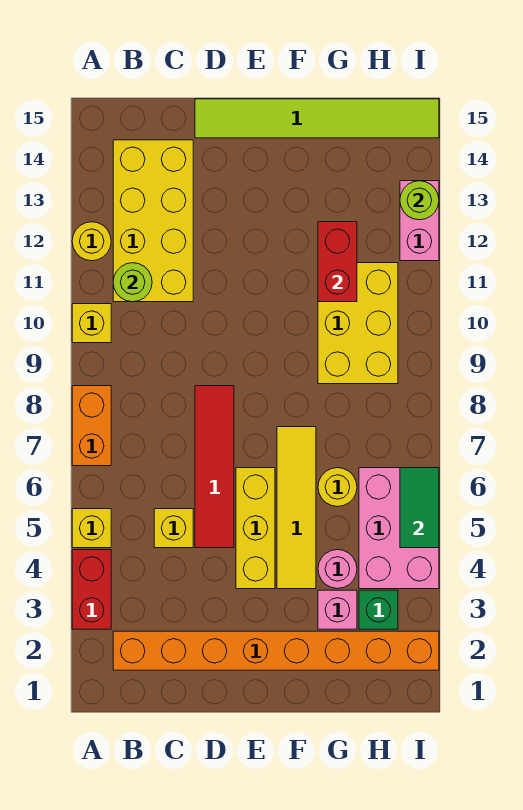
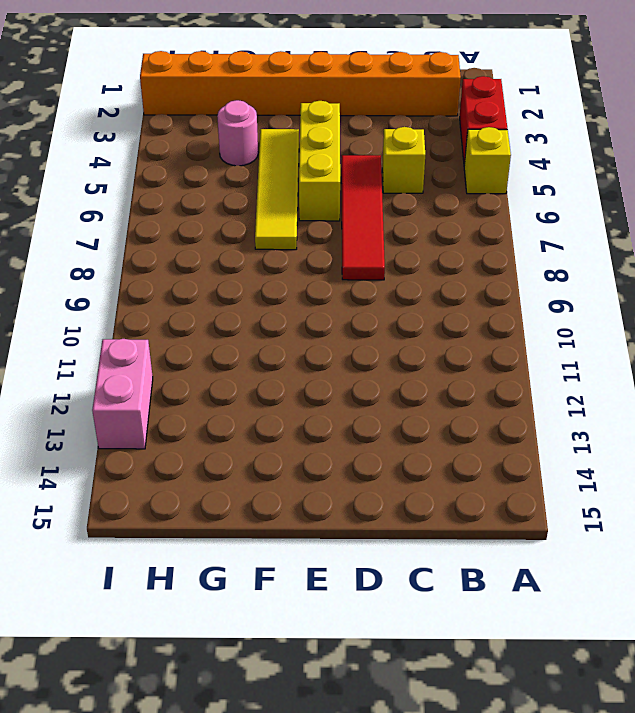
none -> orange 1x2 brick [72,386,111,466]
none -> yellow 1x1 brick [72,304,111,343]
none -> yellow 1x1 round brick [72,222,111,261]

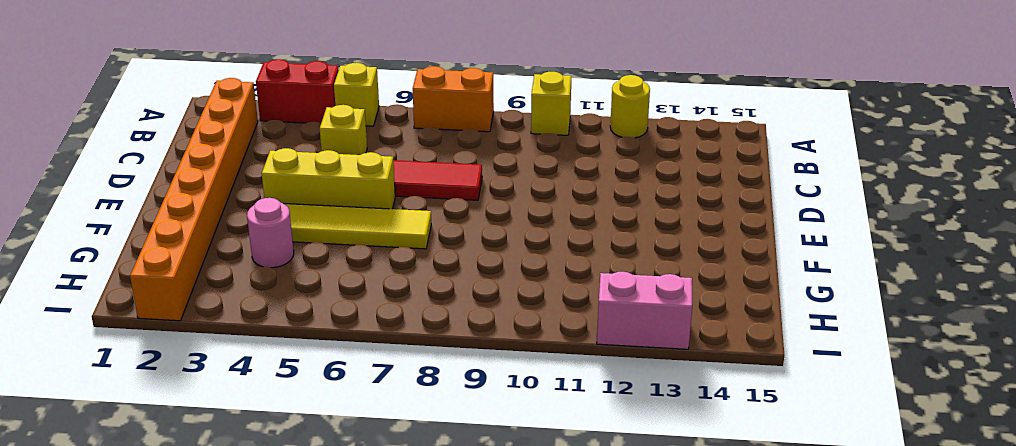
none -> yellow 2x4 brick [113,140,193,302]
none -> lime 1x6 tile [195,99,439,138]
none -> pink 1x1 brick [318,590,357,629]

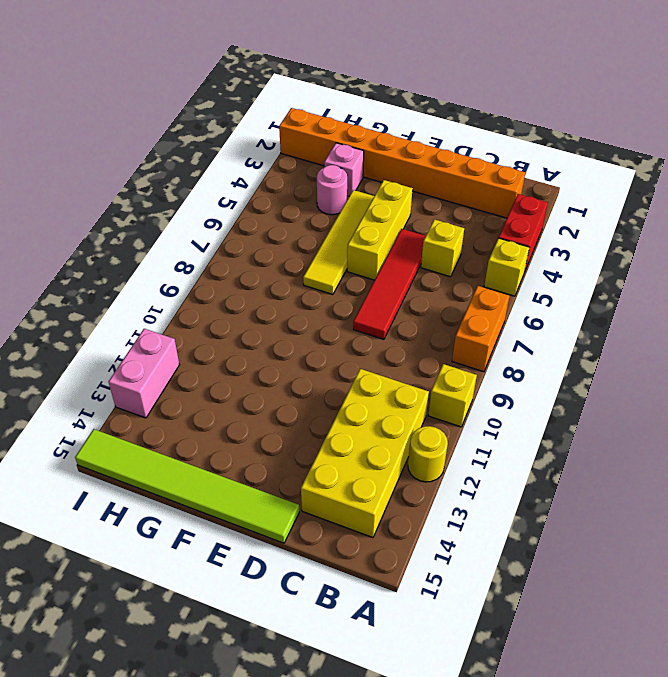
none -> yellow 1x1 round brick [318,468,357,507]
none -> yellow 2x3 brick [318,263,398,384]
none -> green 1x1 brick [359,590,398,629]

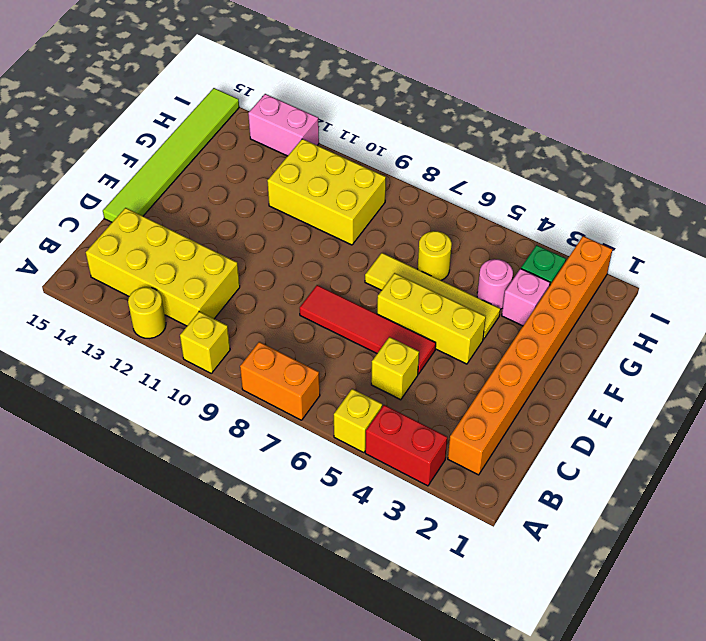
none -> pink 2x3 brick [359,468,439,589]
none -> lime 1x1 round brick [113,263,152,302]
none -> red 1x2 brick [318,222,357,302]

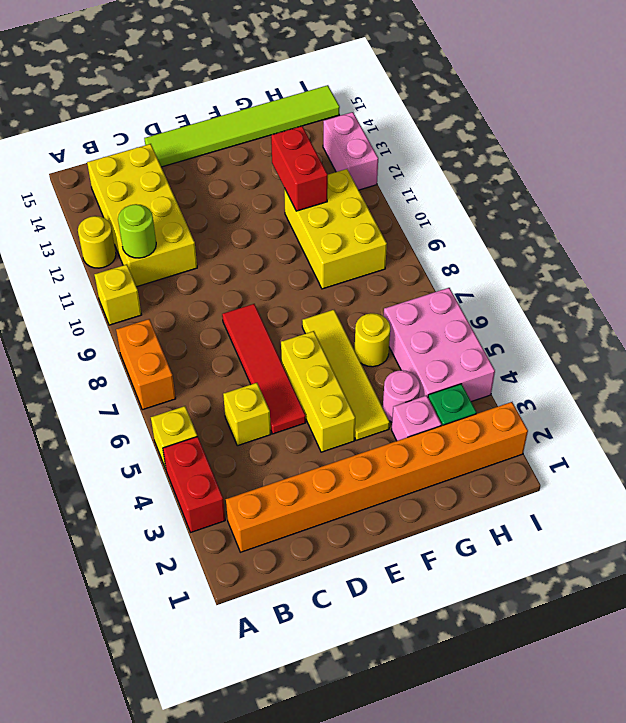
none -> green 1x2 tile [400,468,439,548]
none -> lime 1x1 round brick [400,181,439,220]

